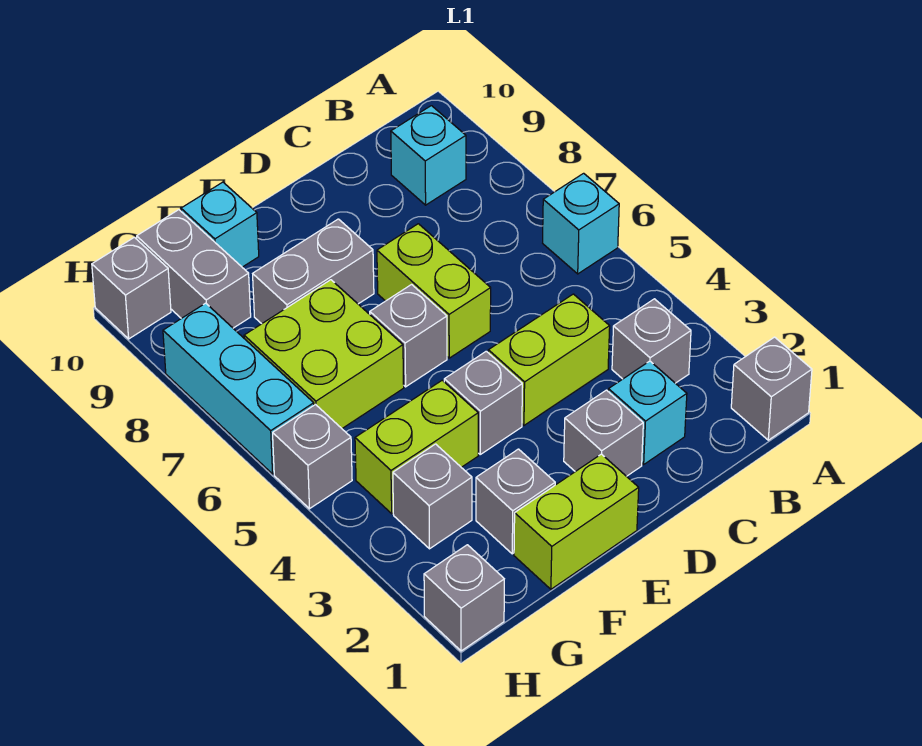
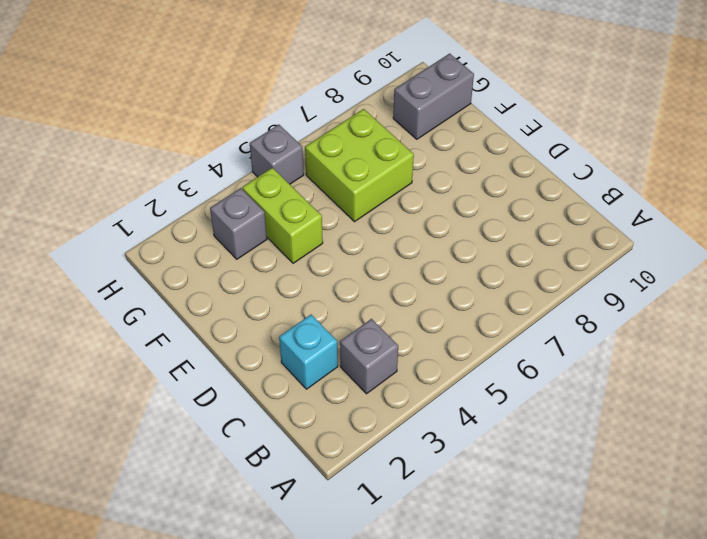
none -> grey 1x1 brick [731,337,812,440]
none -> cyan 1x1 brick [543,173,619,274]
none -> cyan 1x1 brick [391,106,466,205]

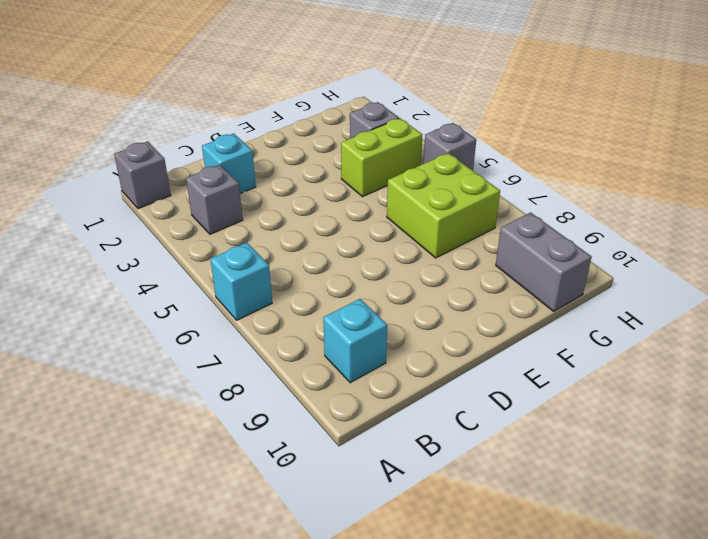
none -> lime 1x2 brick [488,294,610,425]
none -> grey 1x1 brick [564,390,643,476]
none -> lime 1x2 brick [377,224,491,358]

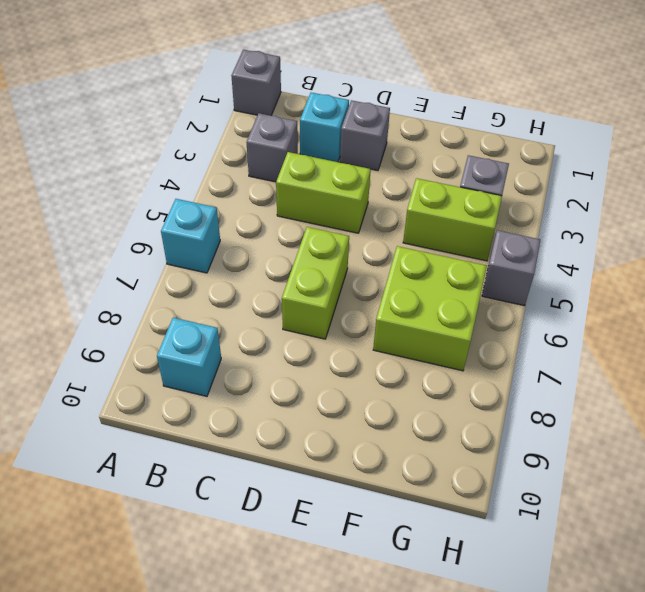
none -> lime 1x2 brick [514,454,639,589]
none -> grey 1x1 brick [444,351,522,454]
none -> grey 1x1 brick [370,285,447,387]

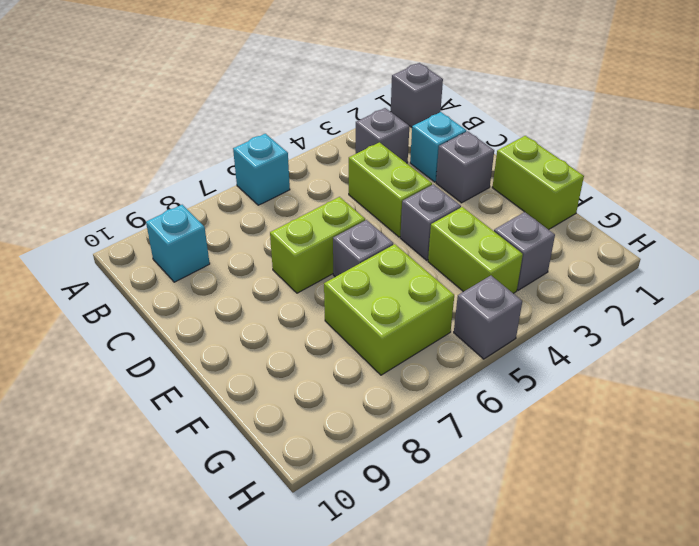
none -> grey 1x2 brick [253,219,374,324]
none -> grey 1x1 brick [476,449,555,554]
none -> cyan 1x1 brick [181,182,259,267]

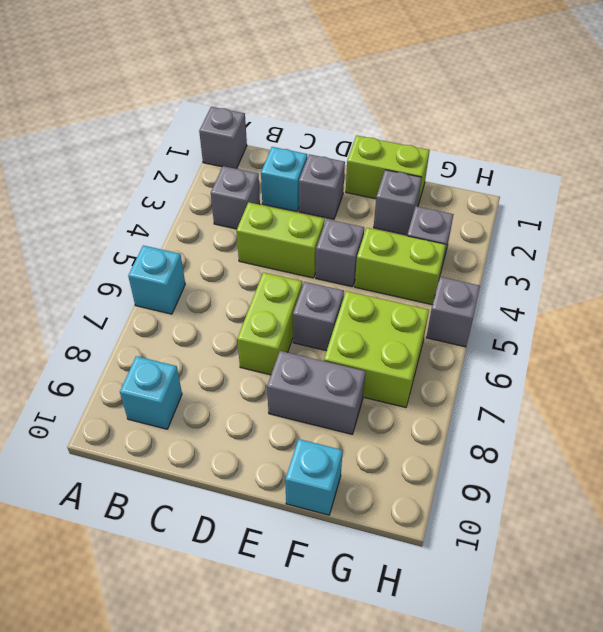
none -> grey 1x2 brick [137,210,251,328]
none -> grey 1x1 brick [424,545,504,651]
none -> cyan 1x3 brick [163,303,314,474]

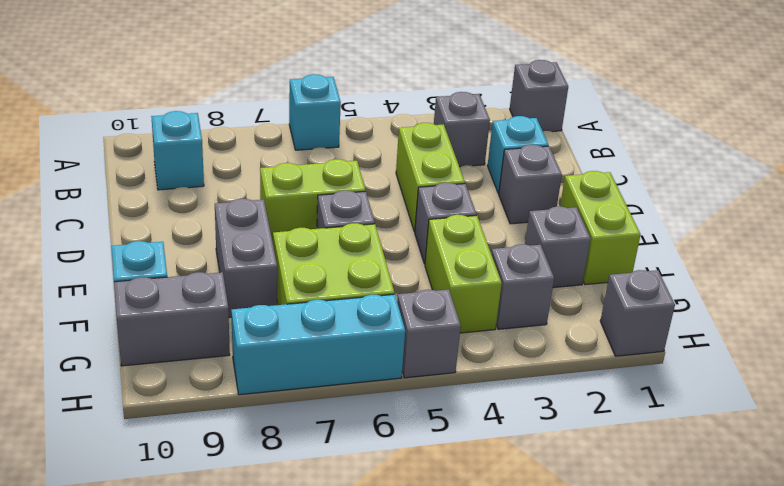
none -> grey 1x1 brick [92,237,171,339]

